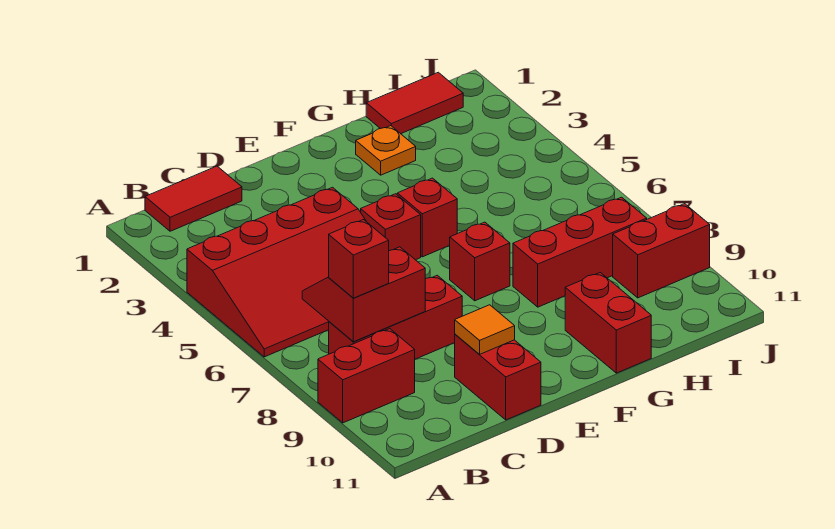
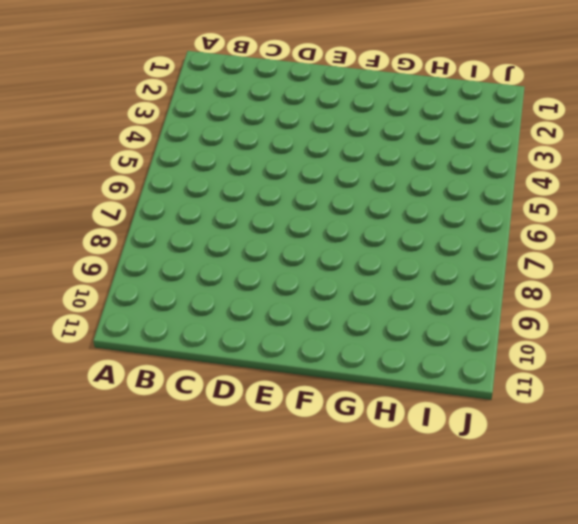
none -> red 3x4 slope [187,187,366,357]
none -> red 1x2 brick [318,329,415,423]
none -> red 1x2 tile [145,166,242,231]

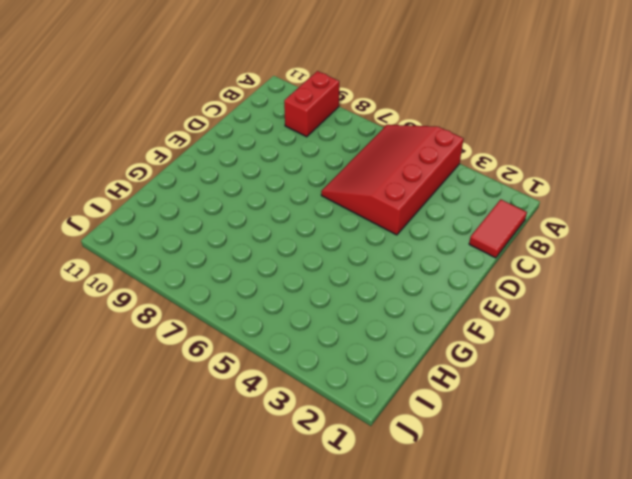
none -> red 1x3 brick [329,275,462,359]
none -> red 1x2 brick [455,334,541,420]
none -> red 1x1 brick [361,194,421,260]

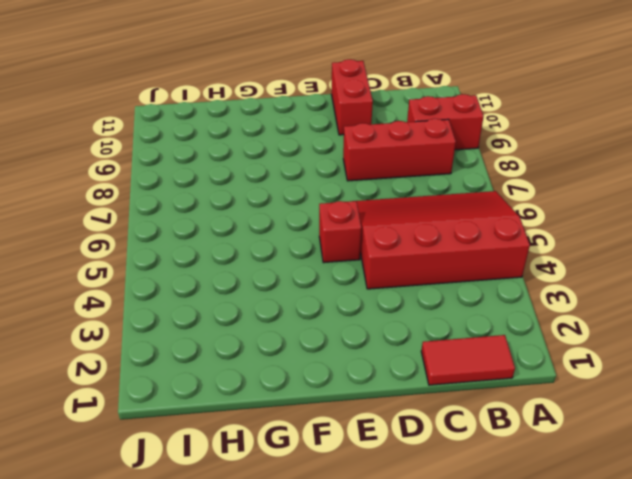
none -> red 1x1 brick [397,178,457,257]
none -> red 1x1 brick [450,222,510,301]
none -> orange 1x1 plate [356,126,416,175]

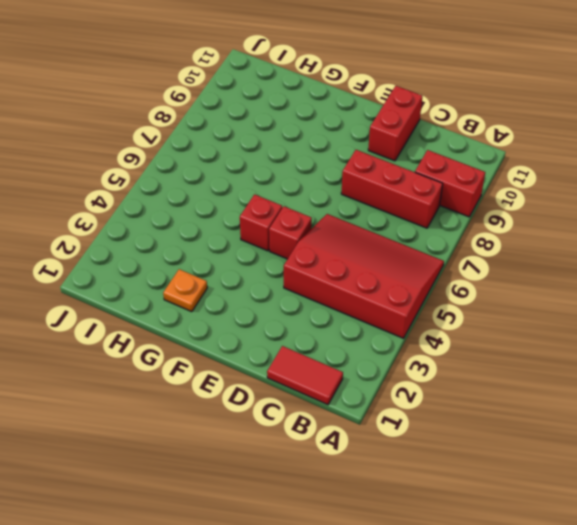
none -> red 1x1 brick [450,222,510,301]
none -> red 1x3 brick [513,197,647,307]
none -> red 1x2 brick [565,273,651,373]

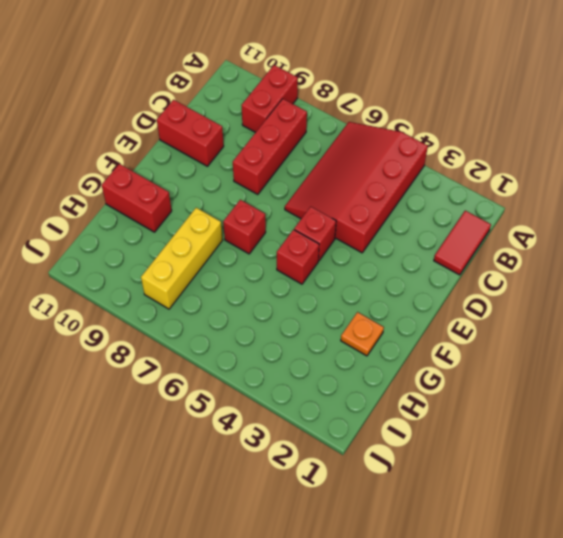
yellow 1x3 brick [141,208,223,309] -> red 1x3 brick [513,197,647,307]
none -> red 1x2 tile [366,72,463,134]
none -> red 1x2 brick [613,204,710,298]
none -> red 2x2 slope [302,247,425,342]

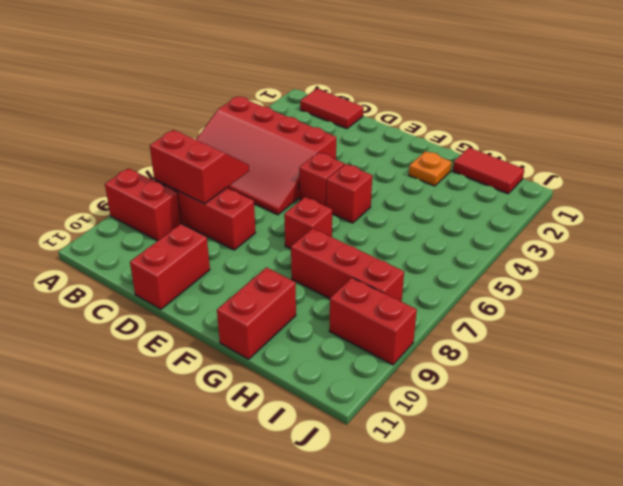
none -> orange 1x1 tile [455,305,515,355]
none -> red 1x1 brick [329,220,389,298]

